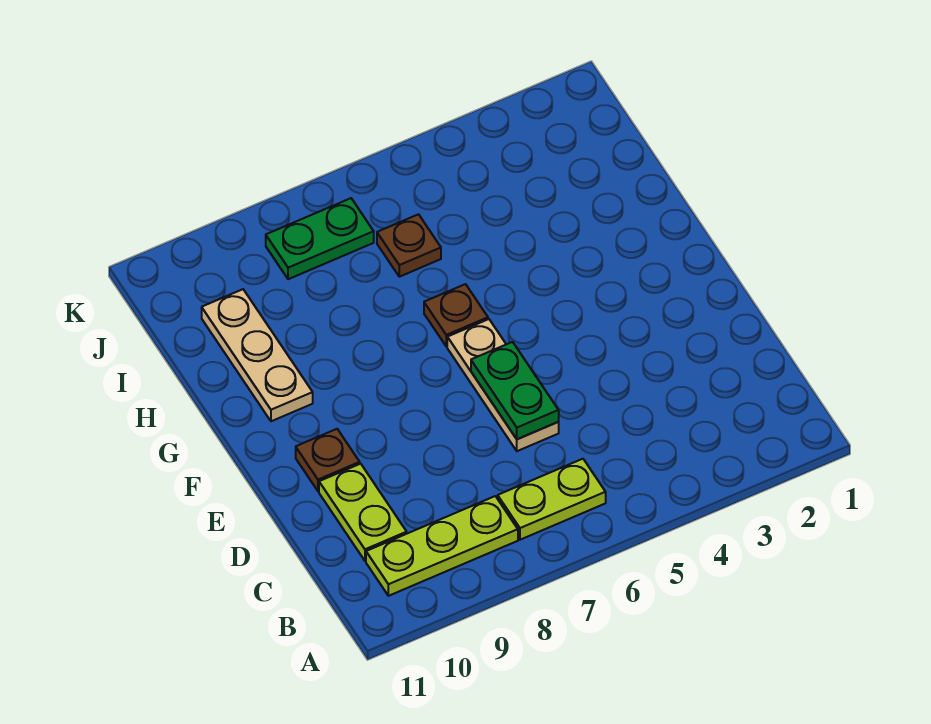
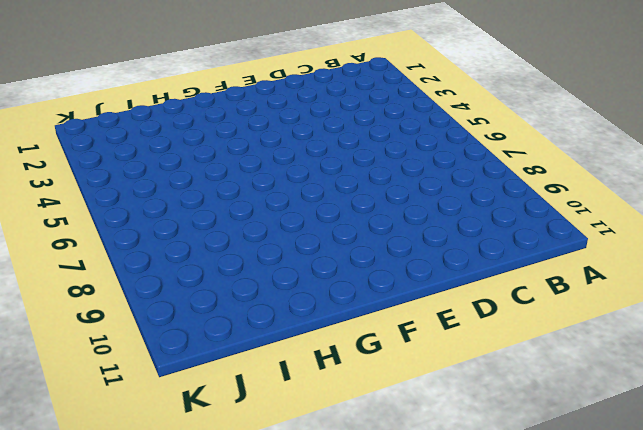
none -> lime 1x2 plate [498,459,606,540]
none -> lime 1x3 plate [366,496,518,596]

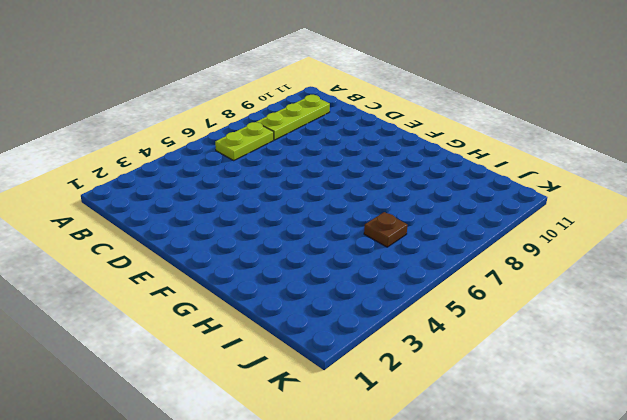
none -> lime 1x2 plate [319,464,407,561]
none -> tan 1x3 plate [447,319,559,451]

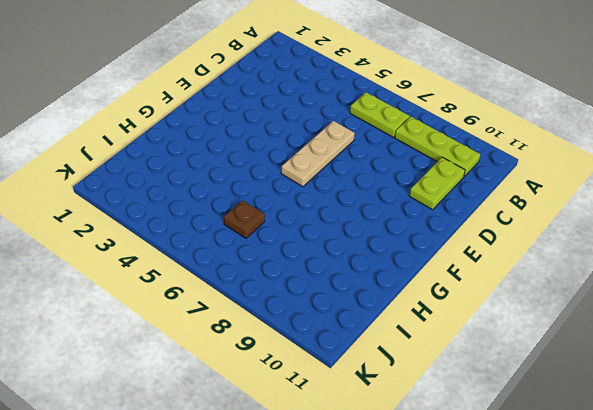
none -> brown 1x1 plate [296,429,360,491]
none -> brown 1x1 plate [424,284,488,346]

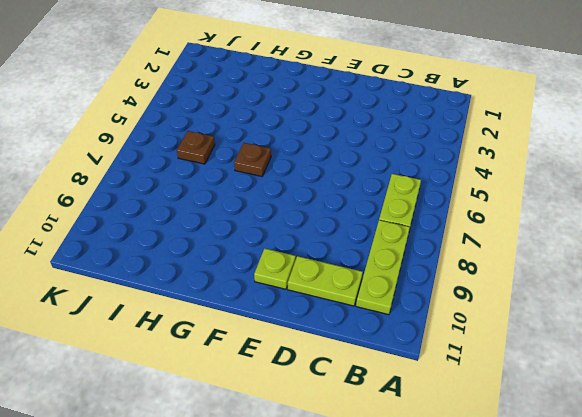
lime 1x1 plate [254,249,296,289] -> brown 1x1 plate [296,429,360,491]
none -> tan 1x3 plate [447,319,559,451]
none -> tan 1x3 plate [202,289,313,421]

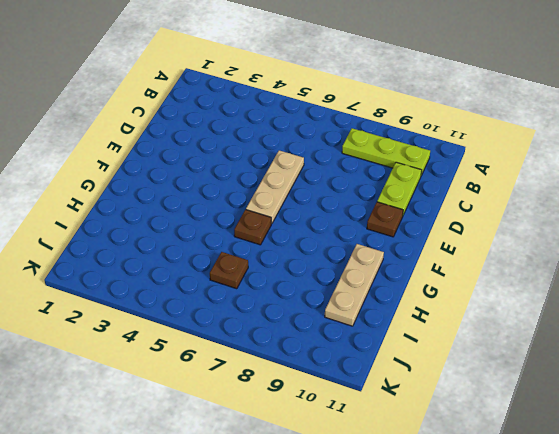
none -> lime 1x2 plate [498,459,606,540]
none -> green 1x2 plate [266,198,374,279]

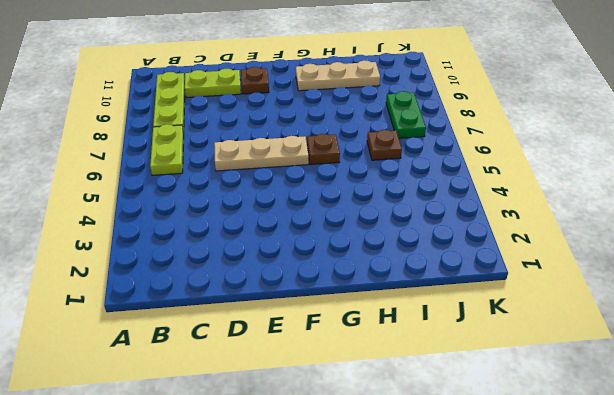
none -> green 1x2 plate [471,342,559,439]

